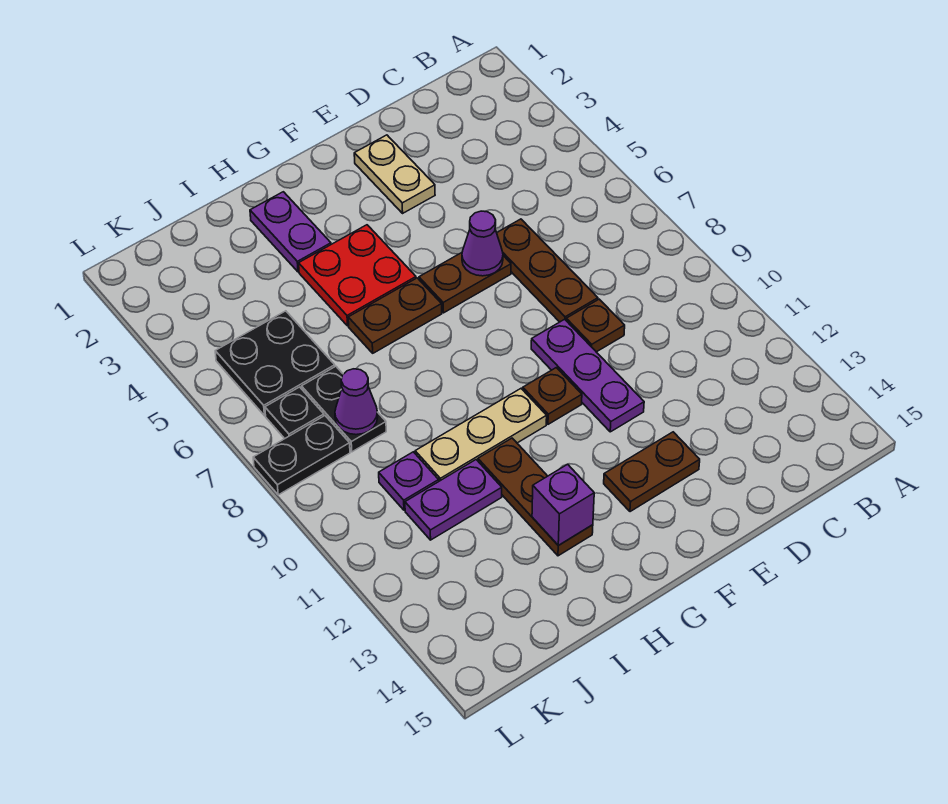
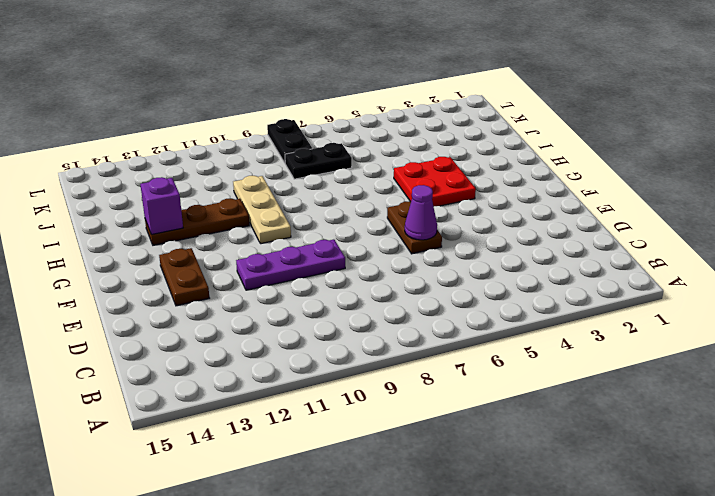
none -> brown 1x3 plate [497,219,598,322]
none -> brown 1x1 plate [566,299,625,352]
none -> tan 1x2 plate [354,135,435,213]

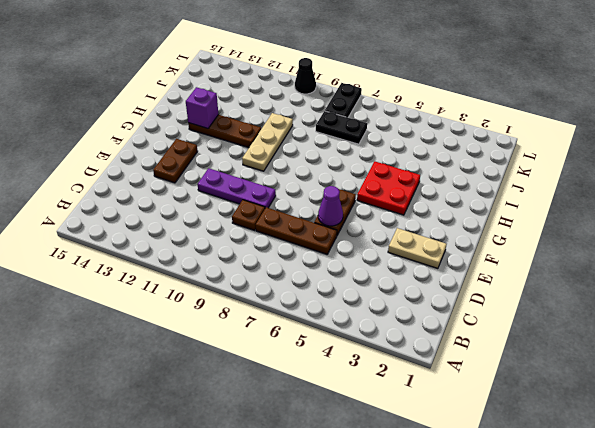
black 1x1 cone [295,58,316,94] -> none
none -> brown 1x1 plate [523,368,582,424]
none -> brown 1x2 plate [348,278,442,353]
none -> purple 1x2 plate [250,192,331,272]

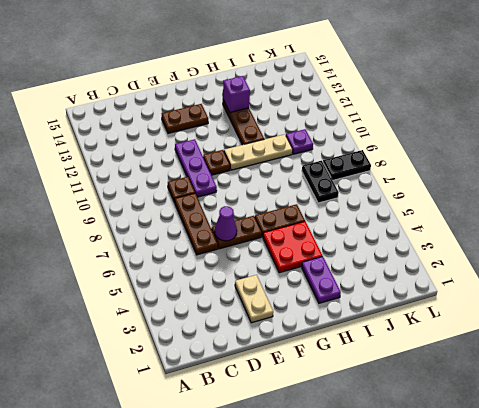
none -> purple 1x2 plate [405,460,502,540]
none -> black 2x2 plate [215,311,335,416]
none -> black 1x1 plate [265,387,324,439]

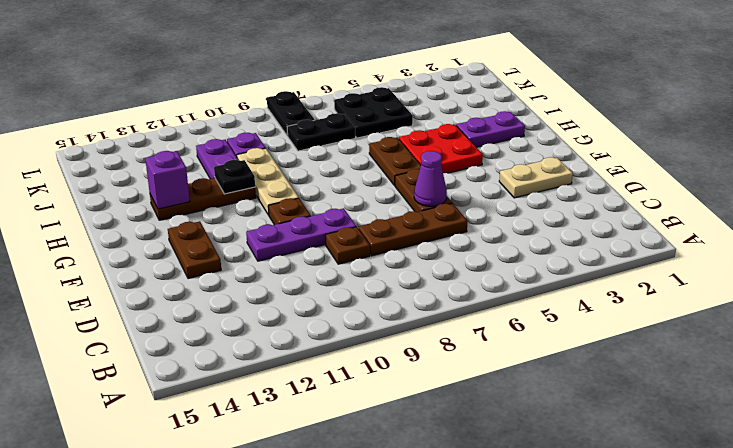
black 1x1 plate [214,160,255,194] -> black 1x1 plate moved to [265,387,324,439]
none -> purple 1x1 cone [335,369,378,435]

